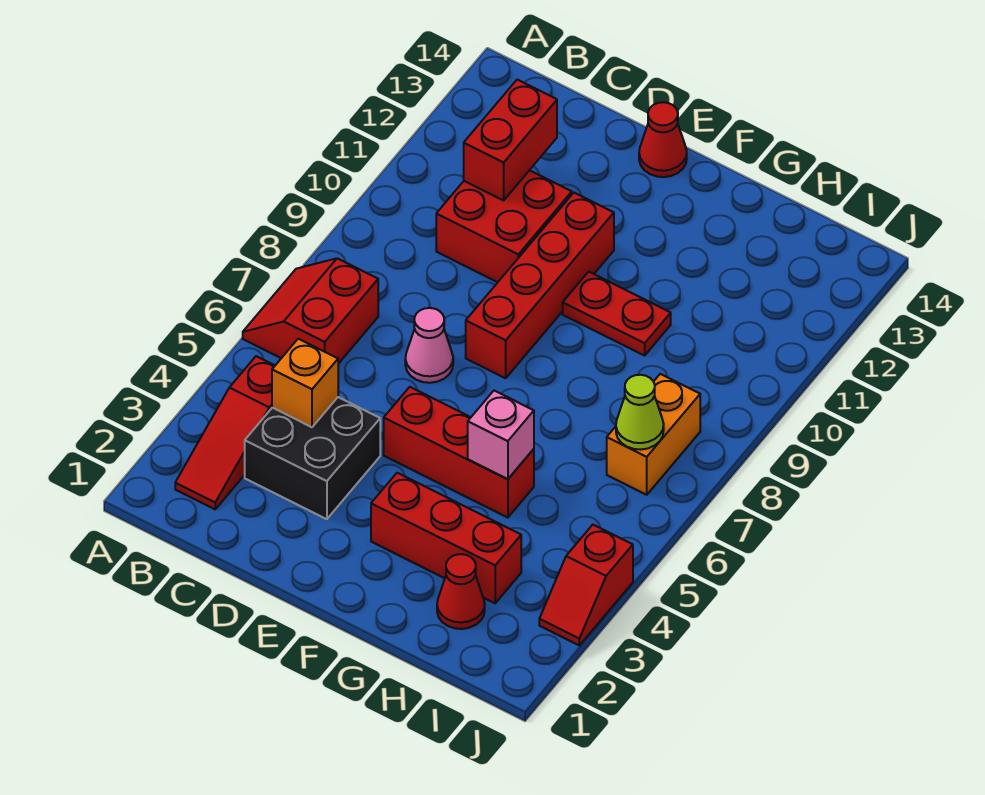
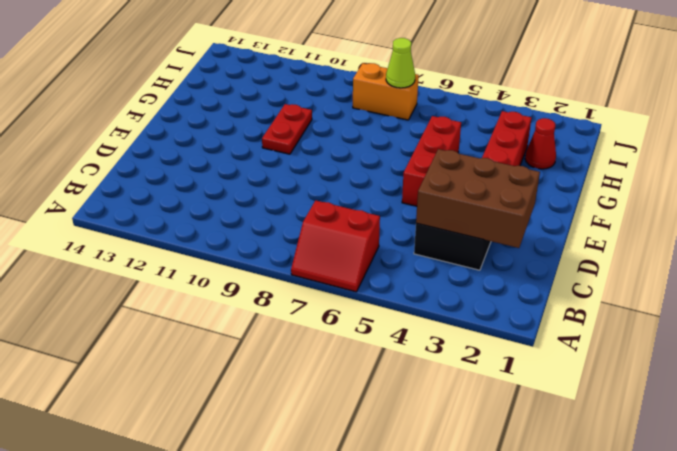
brown 2x3 brick [416,149,540,248] -> orange 1x1 brick [272,339,338,427]
none -> red 1x3 slope [175,356,275,509]
none -> red 2x2 brick [436,170,572,282]
none -> pink 1x1 cone [405,308,453,383]

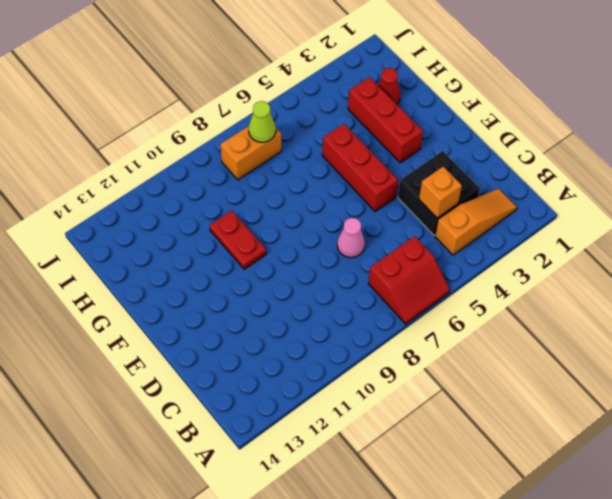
orange 1x3 slope [435,189,517,255] -> red 1x3 slope [175,356,275,509]
none -> red 2x2 brick [436,170,572,282]
none -> red 1x4 brick [466,193,614,378]
none -> red 1x1 cone [639,102,687,177]

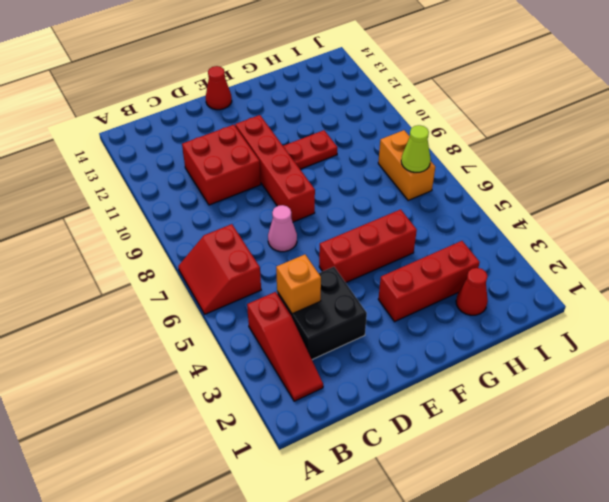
none -> red 1x2 slope [539,525,633,645]
none -> red 1x2 brick [464,80,557,200]
none -> pink 1x1 brick [468,391,534,479]

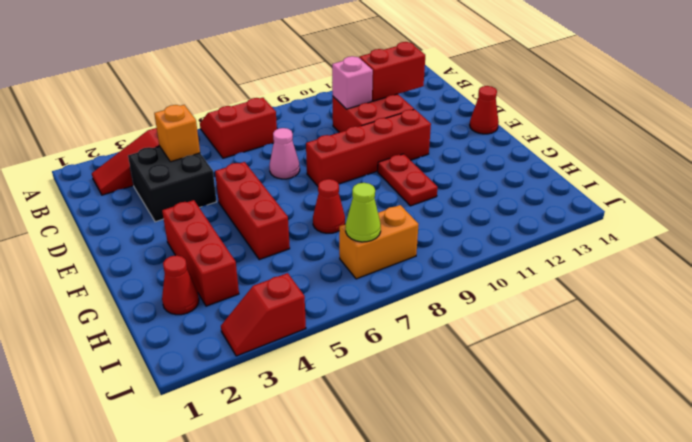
pink 1x1 brick [332,56,373,109] -> pink 1x1 brick moved to [468,391,534,479]
red 1x1 cone [313,179,345,233] -> none

